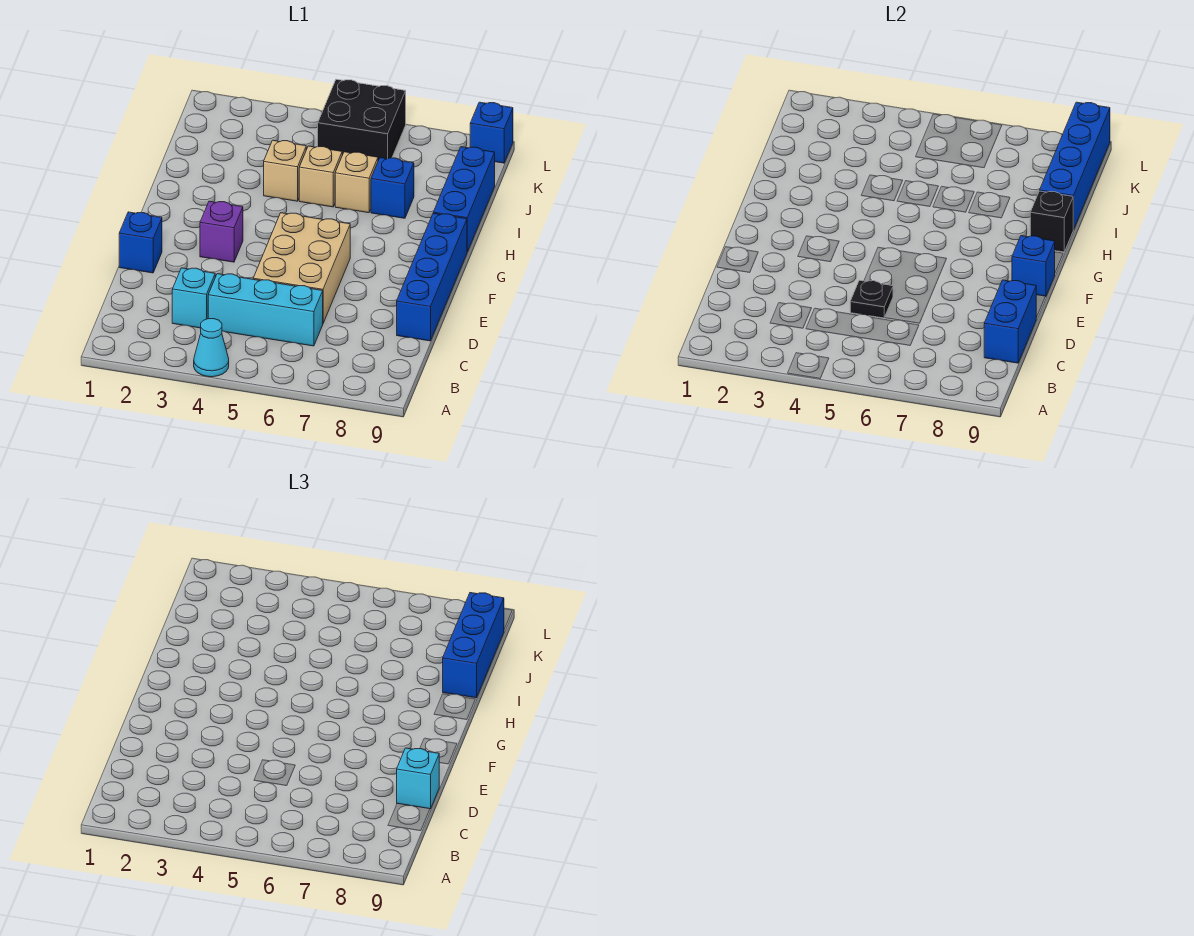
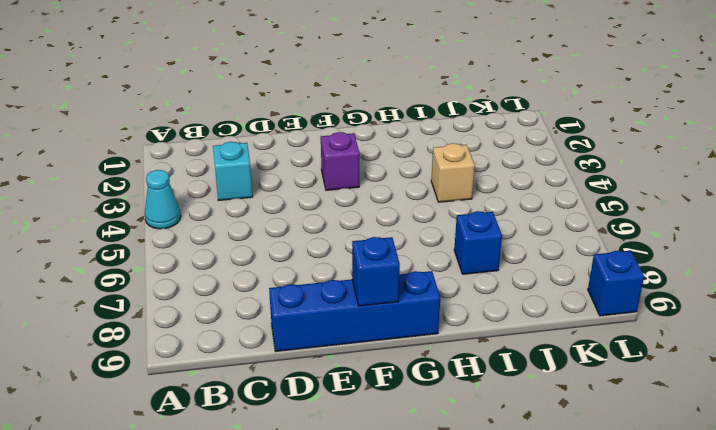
none -> cyan 1x3 brick [208,274,323,346]
none -> tan 2x3 brick [253,213,350,323]
none -> blue 1x1 brick [119,212,162,273]

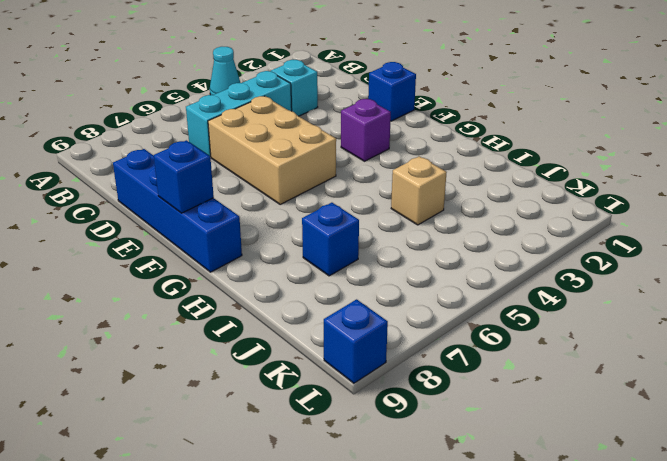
none -> blue 1x3 brick [433,147,495,252]
none -> tan 1x1 brick [299,146,342,207]
none -> tan 1x1 brick [335,152,378,213]

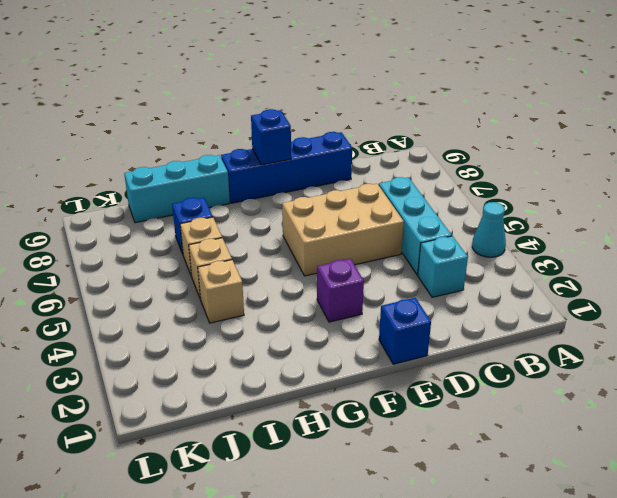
cyan 1x3 brick [124,155,230,223] -> blue 1x3 brick [433,147,495,252]
none -> black 2x2 brick [318,79,406,160]
none -> blue 1x1 brick [470,102,513,163]
none -> blue 1x2 brick [984,280,1036,363]

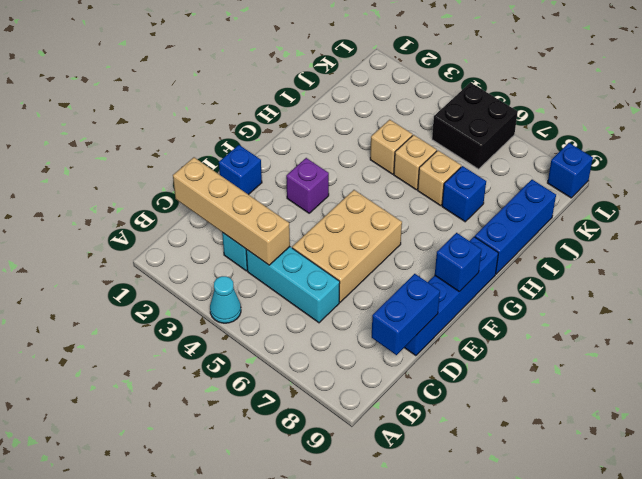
tan 1x4 brick [173,157,290,265] -> none
none -> black 1x1 plate [850,280,893,318]
none -> black 1x1 brick [1030,191,1073,252]
none -> blue 1x4 brick [1040,102,1110,230]

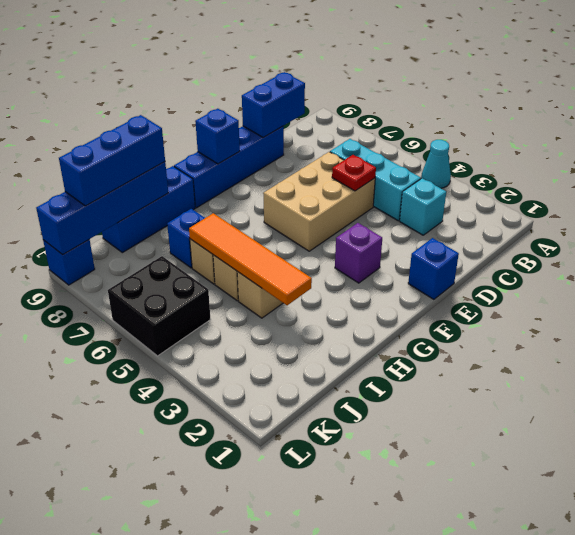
red 1x1 plate [332,155,376,191] -> black 1x1 plate [850,280,893,318]
orange 1x4 tile [189,213,312,305] -> none
none -> black 1x1 brick [1030,191,1073,252]
none -> cyan 1x1 brick [397,748,440,809]

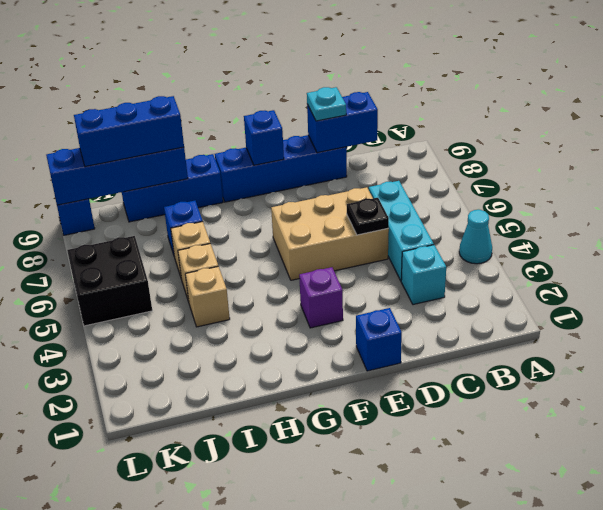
cyan 1x1 plate [307,87,346,121] -> cyan 1x1 brick [397,748,440,809]
none -> black 1x1 brick [1030,191,1073,252]

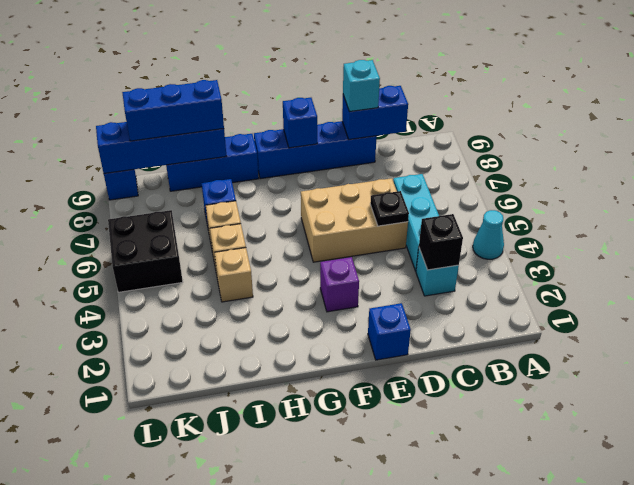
black 1x1 brick [419,214,463,270] -> black 1x1 brick moved to [1030,191,1073,252]

